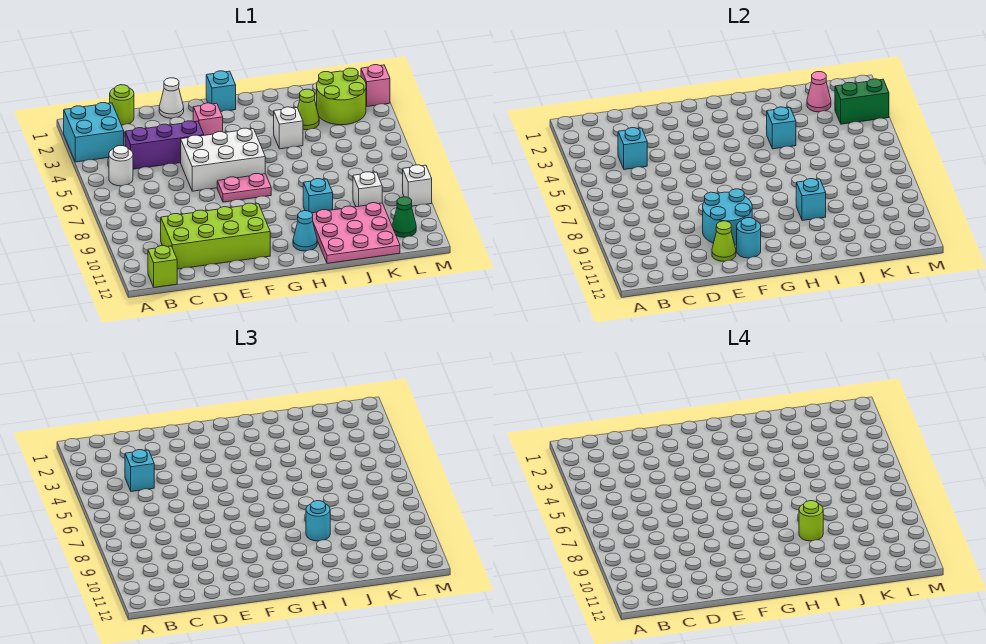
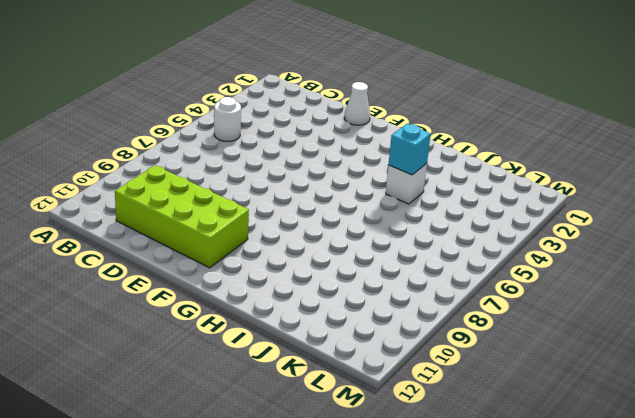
none -> cyan 2x2 brick [64,103,124,162]
none -> lime 1x1 brick [148,246,177,288]
none -> lime 1x1 round brick [110,85,134,125]
none -> purple 1x3 brick [125,121,204,169]

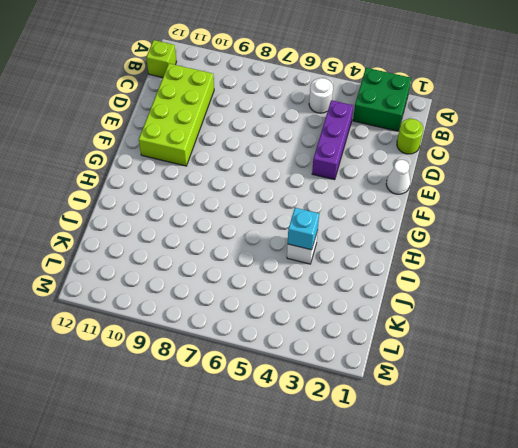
green 2x2 brick [353,68,411,131] -> cyan 2x2 brick [64,103,124,162]
none -> white 2x3 brick [181,128,265,191]
none -> pink 1x1 brick [193,103,223,135]
none -> pink 1x2 plate [217,174,271,202]
none -> cyan 1x1 brick [206,71,236,112]

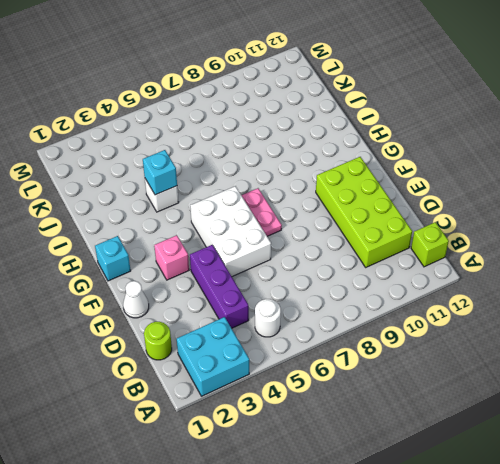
none -> cyan 1x1 cone [293,211,317,251]
none -> cyan 1x1 brick [303,179,333,213]
none -> pink 3x3 plate [312,203,400,263]
none -> lime 1x1 cone [298,89,319,130]

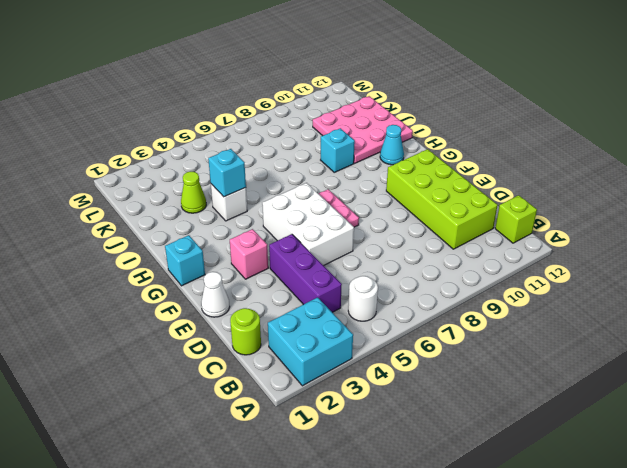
none -> lime 2x2 round brick [317,68,366,125]
none -> white 1x1 brick [353,172,382,207]
none -> green 1x1 cone [392,197,416,237]
none -> pink 1x1 brick [361,65,390,106]

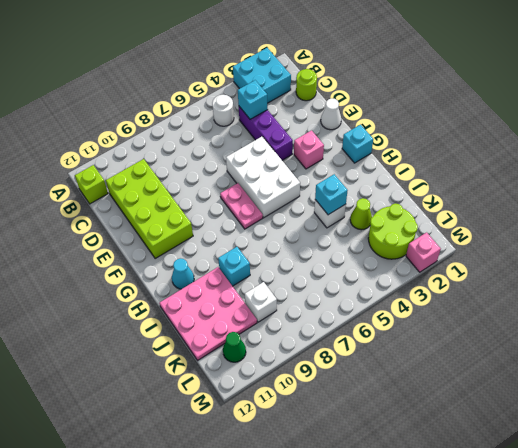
none -> white 1x1 brick [403,165,432,206]
none -> cyan 2x2 round brick [703,189,752,245]
none -> lime 1x1 cone [712,221,736,261]
none -> cyan 1x1 round brick [737,218,761,258]

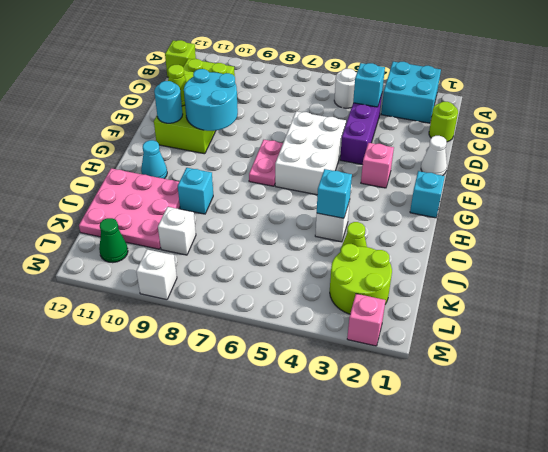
none -> cyan 1x1 brick [796,179,826,221]
none -> pink 1x1 cone [807,72,831,112]
none -> green 1x2 brick [835,79,889,124]
none -> cyan 1x1 brick [125,450,154,492]

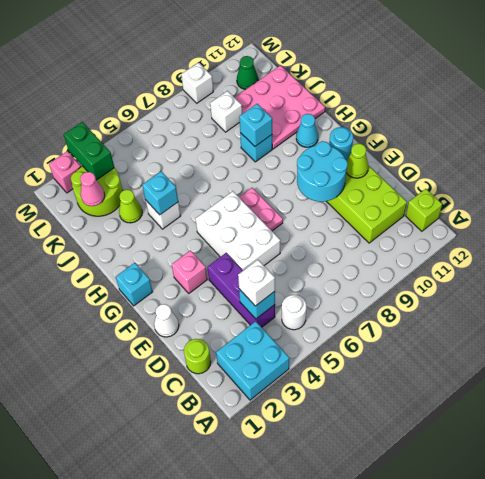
white 1x1 brick [238,260,275,306] -> cyan 1x1 brick [125,450,154,492]
none -> cyan 1x1 round brick [306,501,330,541]
none -> lime 1x1 round brick [799,501,823,541]

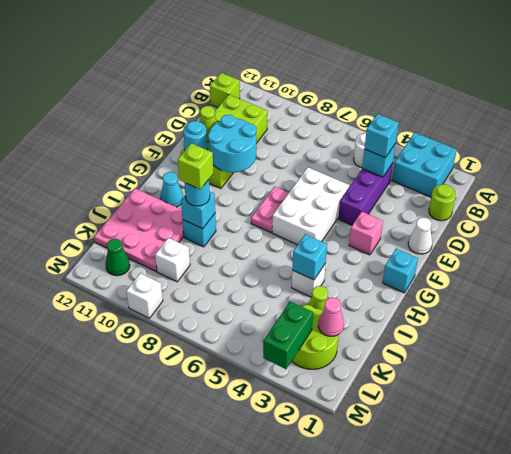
lime 1x1 brick [178,143,214,189] -> lime 1x1 round brick [799,501,823,541]
none -> pink 1x1 brick [361,65,390,106]

